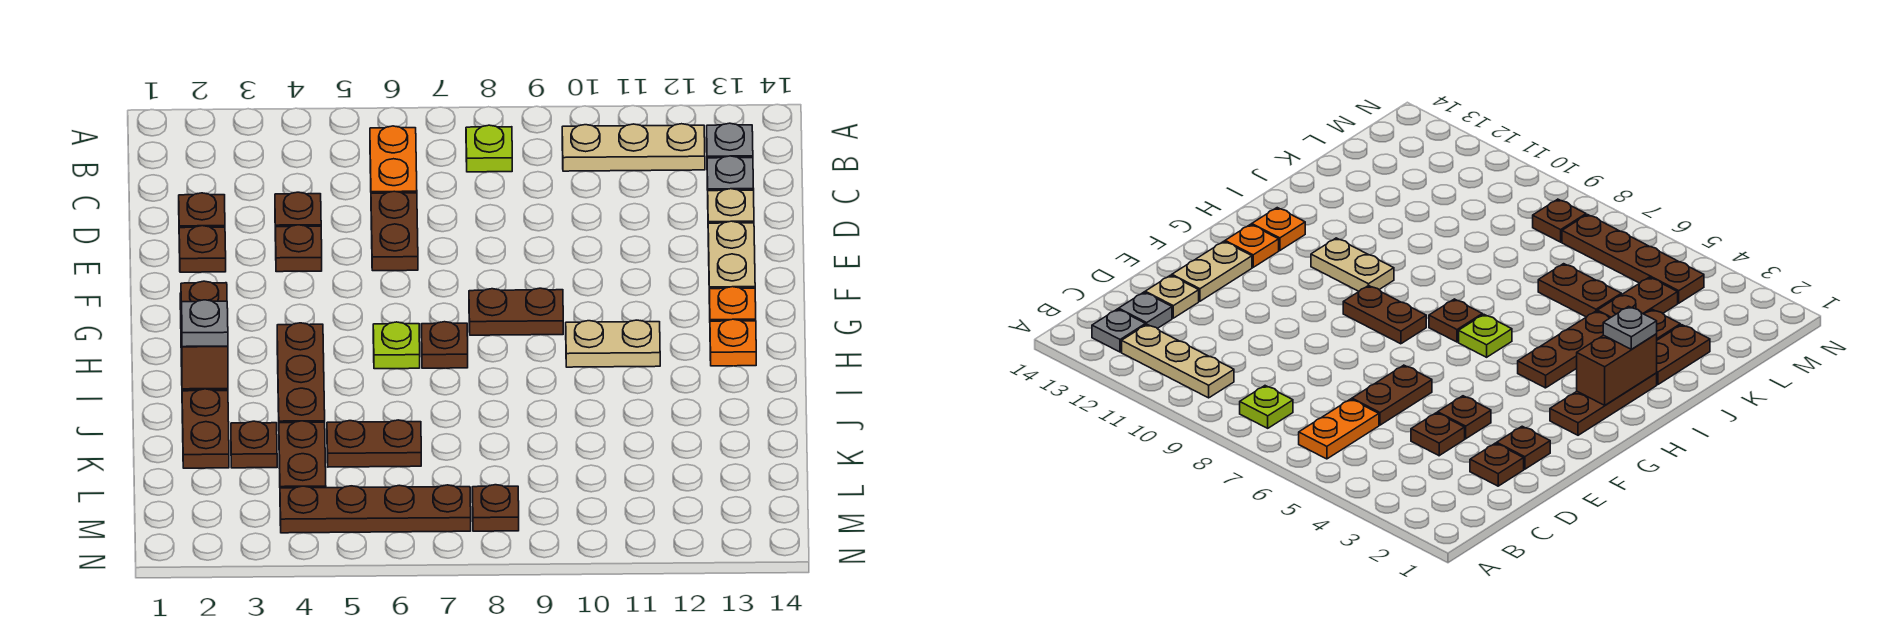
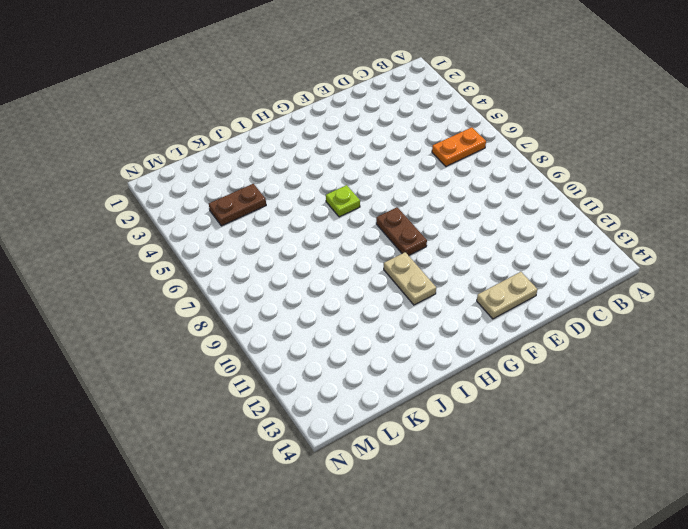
none -> lime 1x1 plate [466,125,512,172]
none -> tan 1x3 plate [562,124,705,171]
none -> grey 1x1 plate [707,123,753,158]

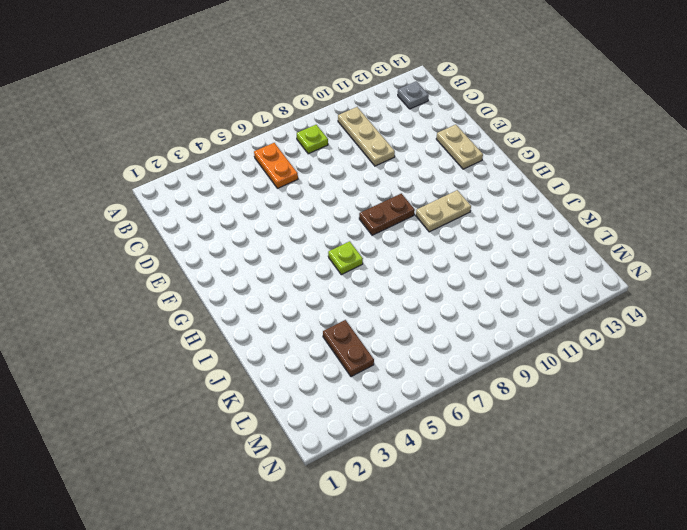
tan 1x3 plate [338,107,395,166] -> tan 1x3 plate turned to [562,124,705,171]
none -> grey 1x1 plate [707,156,754,191]
none -> brown 1x1 plate [179,193,225,228]
none -> brown 1x1 plate [275,192,321,227]

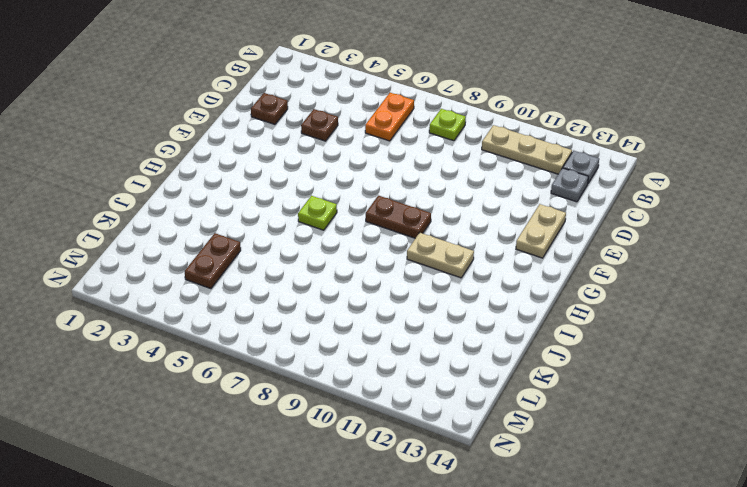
none -> brown 1x2 plate [371,191,418,271]
none -> tan 1x1 plate [708,189,754,223]
none -> brown 1x1 plate [179,226,226,272]

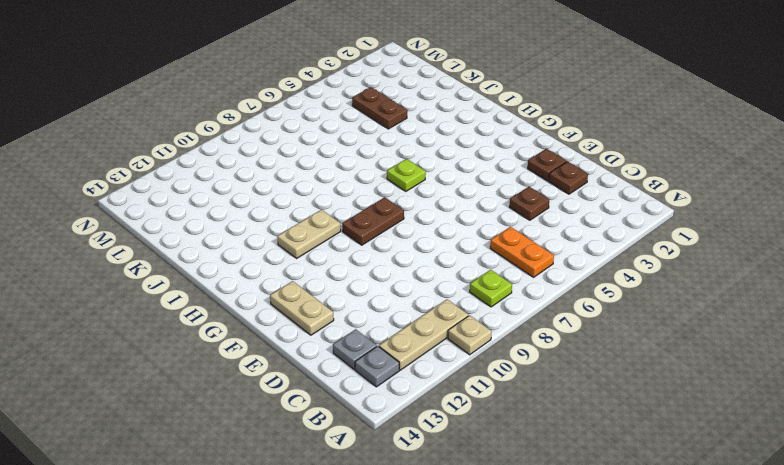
tan 1x1 plate [448,315,492,355] -> tan 1x1 plate moved to [708,189,754,223]
none -> brown 1x2 plate [371,191,418,271]
none -> brown 1x1 plate [275,225,322,272]
none -> brown 1x3 plate [1550,373,1657,435]

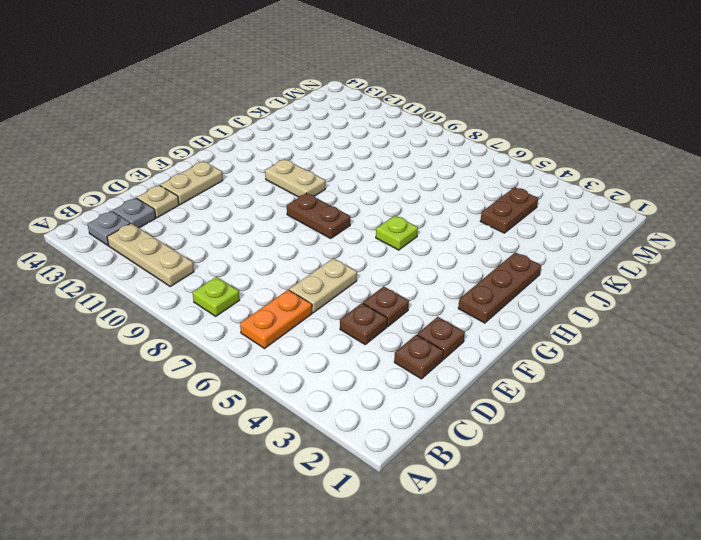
tan 1x2 plate [289,258,357,313] -> brown 1x2 plate [371,191,418,271]
none -> orange 1x1 plate [709,287,756,321]
none -> brown 1x3 plate [277,323,325,423]
none -> brown 1x1 plate [421,322,468,368]

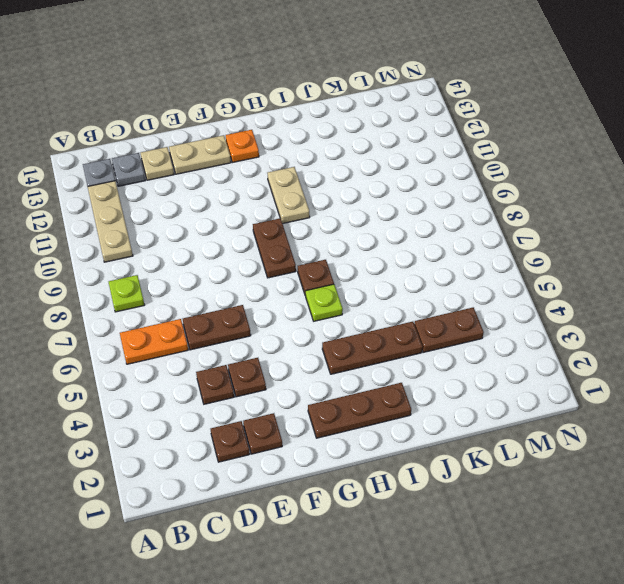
none -> orange 1x1 plate [710,319,756,366]
none -> brown 1x2 plate [182,389,229,468]
none -> brown 1x1 plate [231,421,277,468]

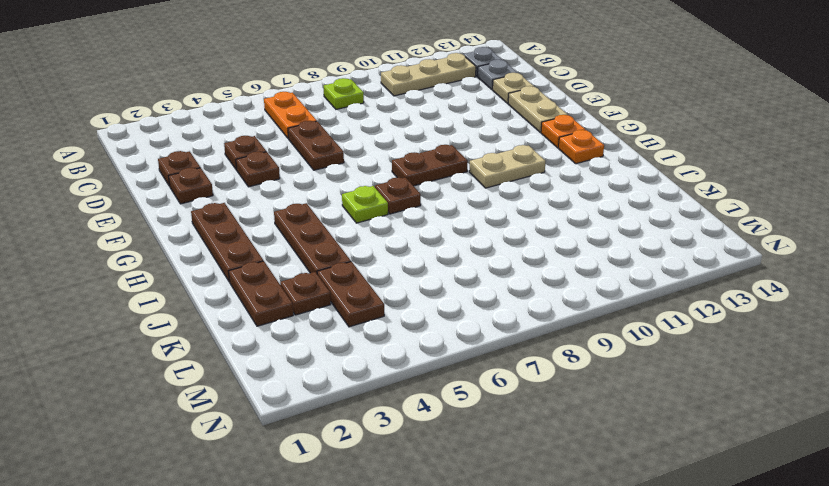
none -> brown 1x2 plate [327,420,421,467]
none -> brown 1x4 plate [280,485,471,533]
none -> brown 1x1 plate [472,485,519,531]

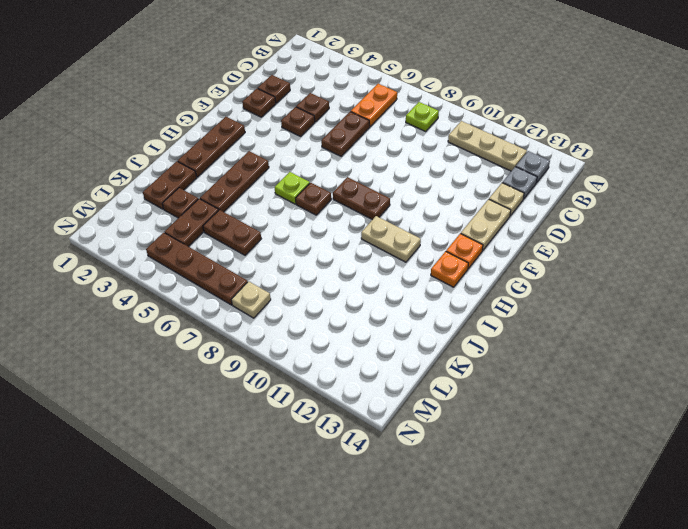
tan 1x1 plate [231,281,271,318] -> brown 1x1 plate [472,485,519,531]
none -> brown 1x2 brick [181,281,228,389]
none -> grey 1x1 plate [182,300,228,347]

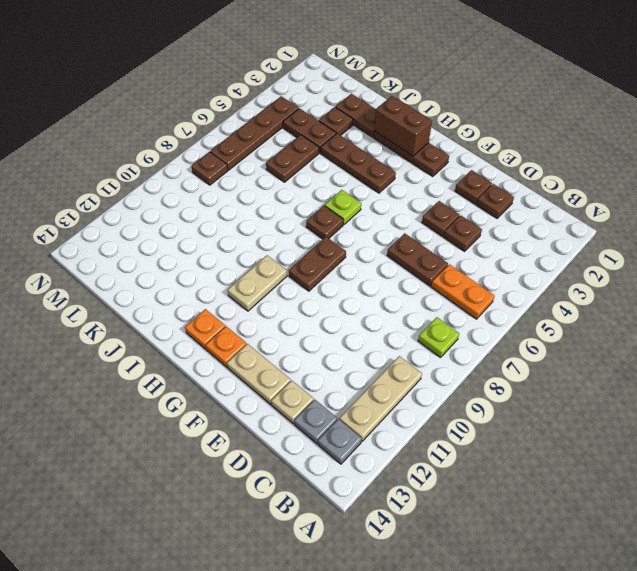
none -> grey 1x1 plate [182,300,228,347]

